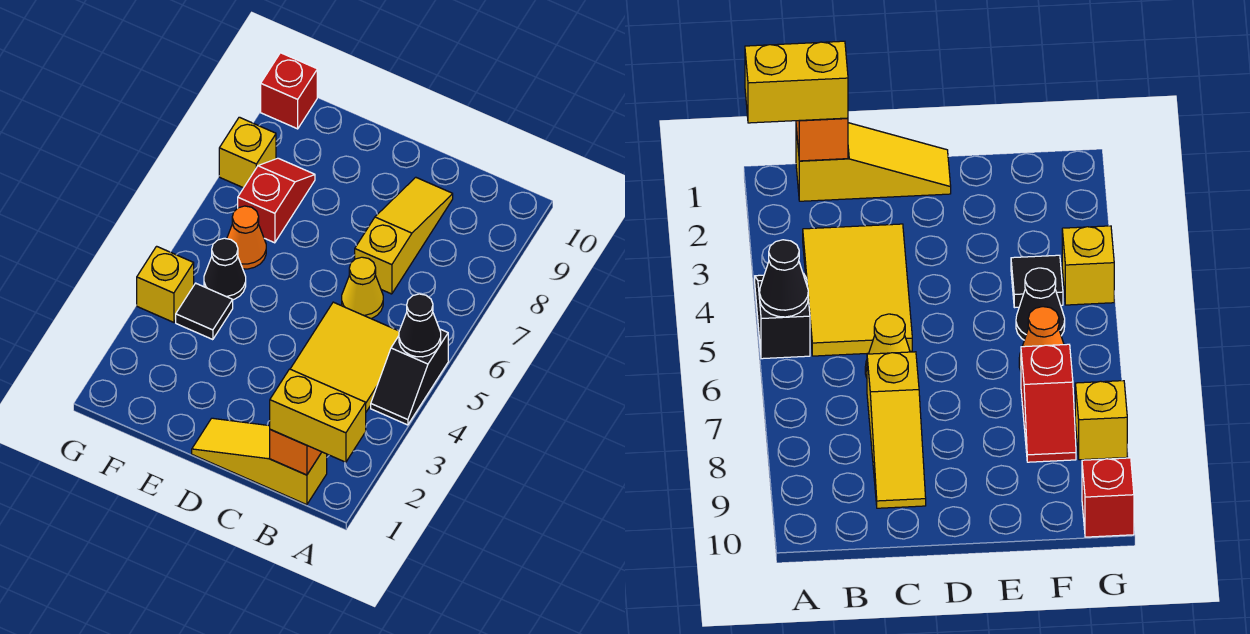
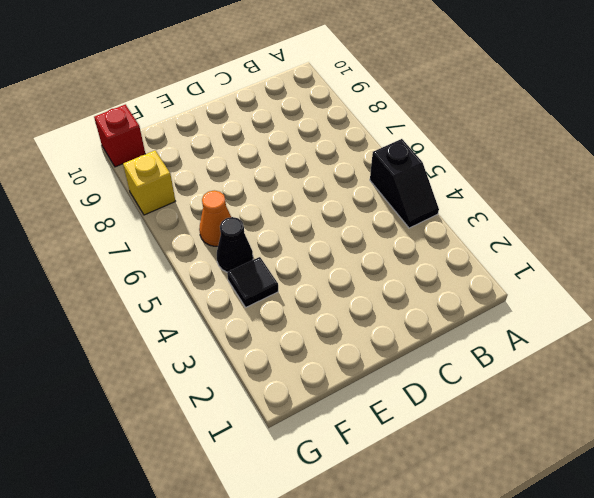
none -> yellow 1x3 slope [192,418,327,505]
none -> yellow 2x3 tile [291,302,399,412]
none -> yellow 1x1 cone [342,257,383,319]

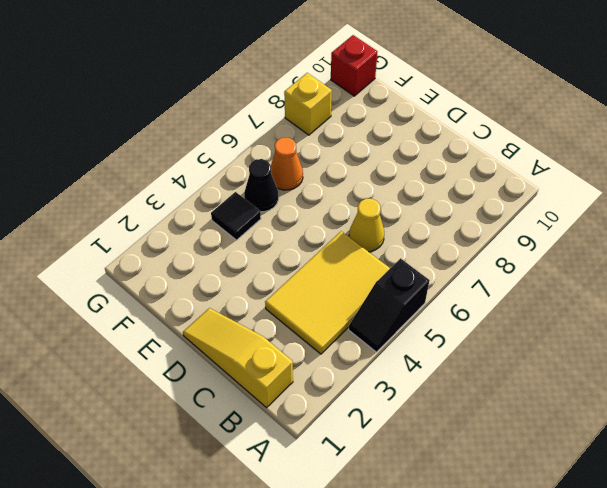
none -> yellow 1x3 slope [355,177,453,294]
none -> red 1x2 slope [238,158,315,243]
none -> yellow 1x1 brick [137,246,194,322]

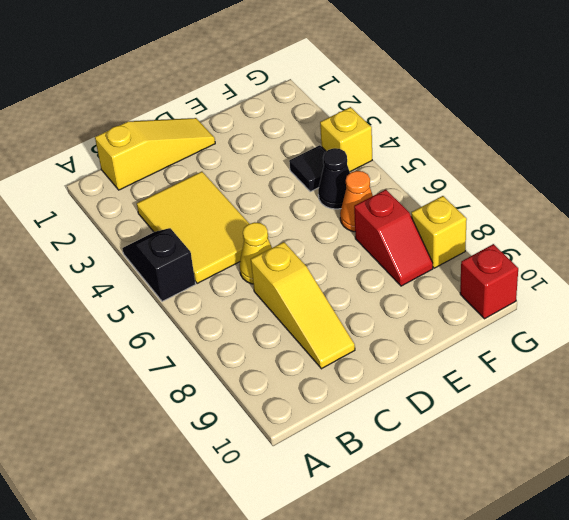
none -> black 1x1 cone [399,294,441,357]
none -> orange 1x1 brick [270,430,321,475]
none -> yellow 1x2 brick [270,369,366,462]

